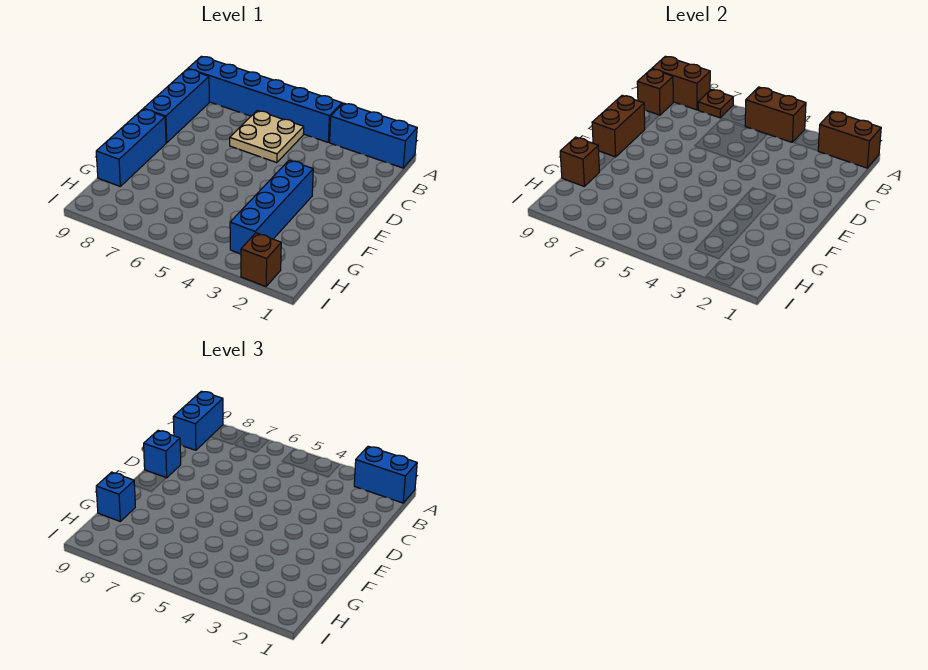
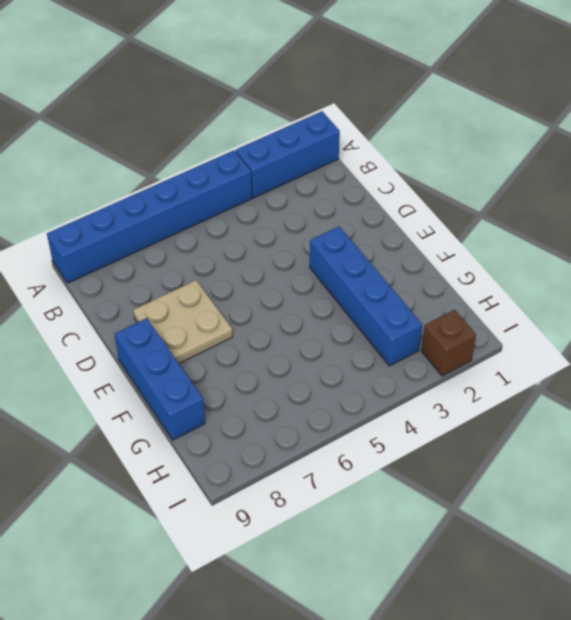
tan 2x2 plate [133,280,233,364] -> tan 2x2 plate moved to [230,111,304,163]
none -> blue 1x3 brick [144,69,209,143]
none -> brown 1x2 brick [818,111,881,168]
none -> brown 1x2 brick [745,87,806,142]

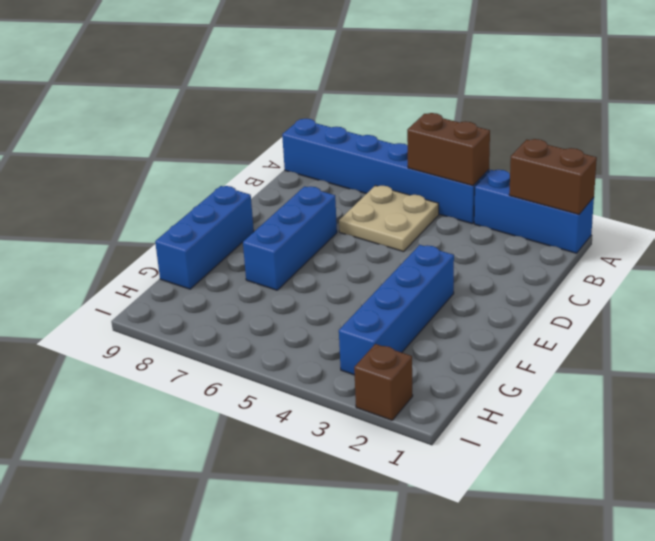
blue 1x3 brick [243,186,337,290] -> blue 1x3 brick moved to [144,69,209,143]
none -> brown 1x1 plate [698,89,733,118]
none -> brown 1x2 brick [652,56,710,110]
none -> brown 1x1 brick [637,69,673,115]

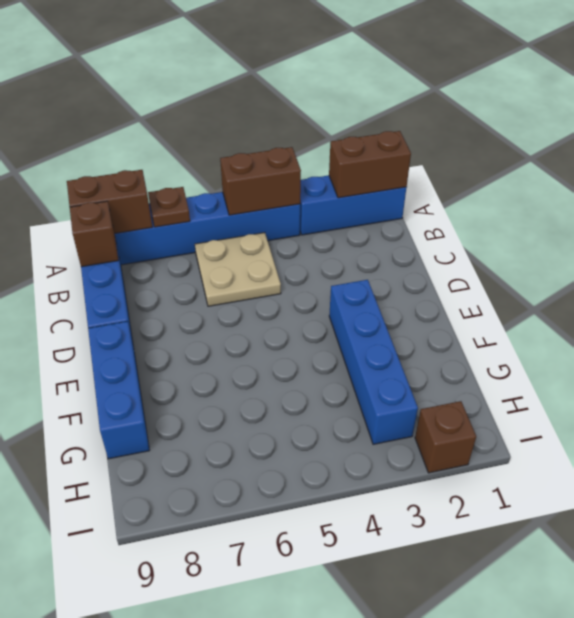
none -> brown 1x2 brick [592,95,645,157]
none -> brown 1x1 brick [560,137,599,186]
none -> blue 1x2 brick [354,446,417,503]

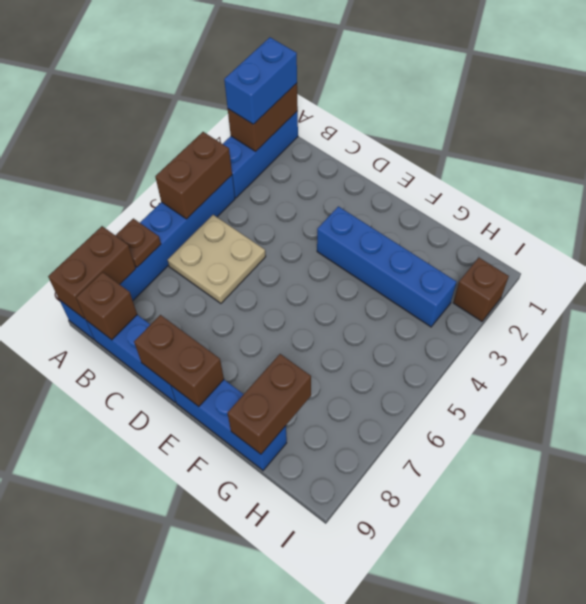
brown 1x2 brick [227,354,311,454] -> brown 1x1 brick [560,137,599,186]
none -> blue 1x2 brick [173,391,223,450]
none -> blue 1x1 brick [144,430,181,478]
none -> blue 1x1 brick [96,472,135,521]

